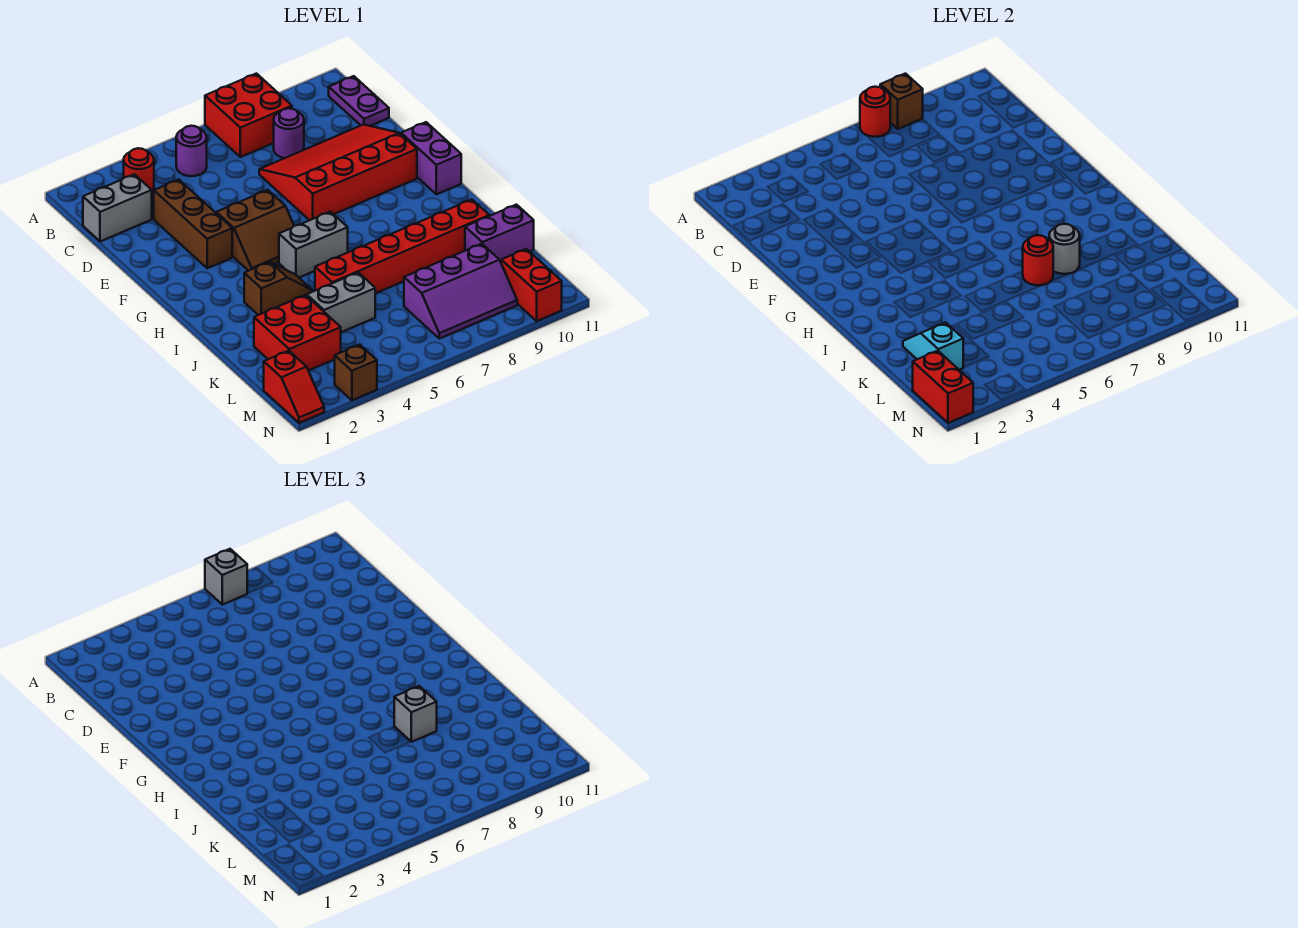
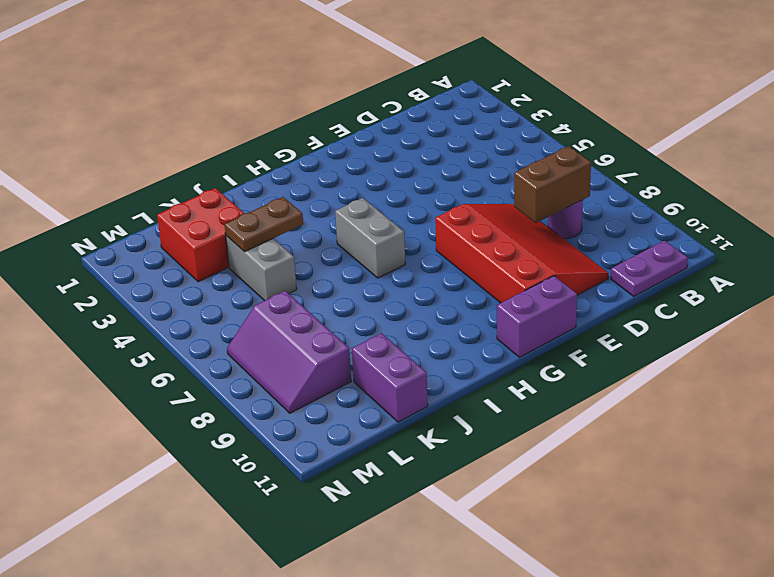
brown 1x2 brick [514,146,591,223] -> none
brown 1x2 plate [225,197,303,252] -> none
none -> red 2x2 brick [205,74,292,157]
none -> red 1x1 round brick [124,148,154,193]
none -> purple 1x1 round brick [176,126,207,176]

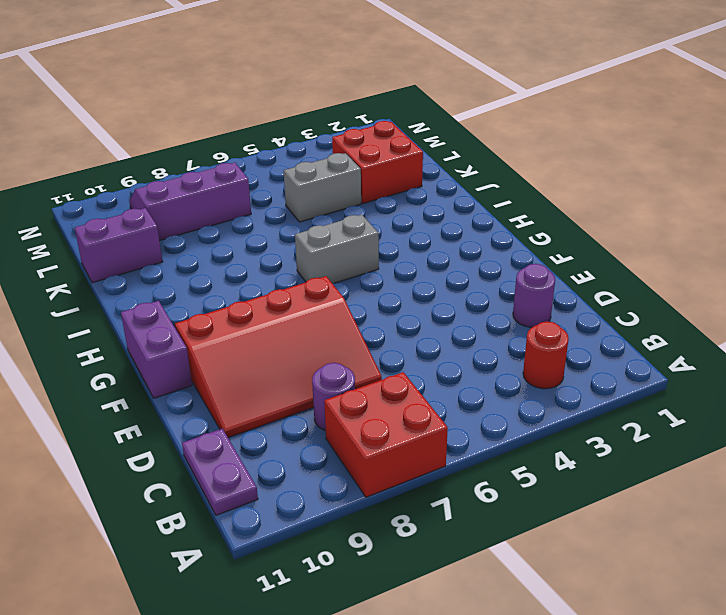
purple 1x1 round brick [513,264,555,327] -> purple 1x1 round brick moved to [176,126,207,176]
none -> grey 1x2 brick [83,174,152,242]
none -> brown 1x3 brick [154,180,232,268]
none -> brown 2x2 slope [216,190,294,271]

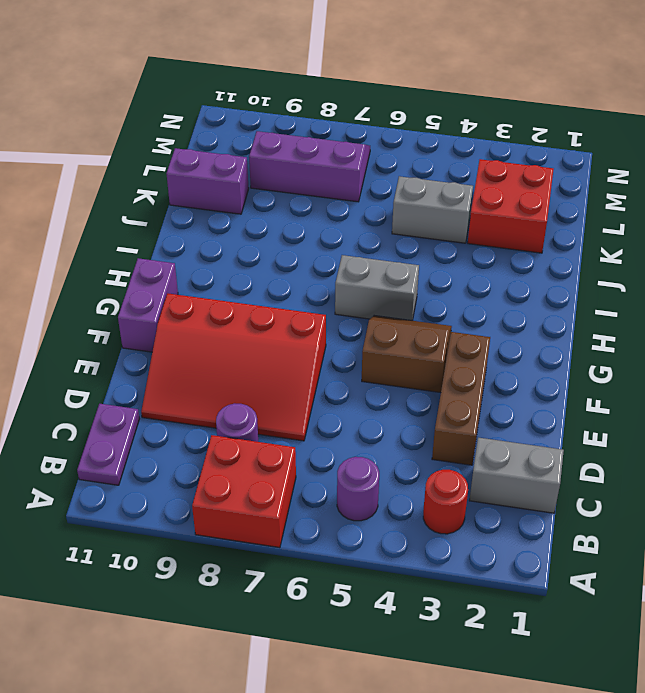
none -> brown 1x2 slope [244,262,313,315]
none -> red 1x6 brick [315,200,489,293]
none -> red 1x2 slope [264,351,324,423]

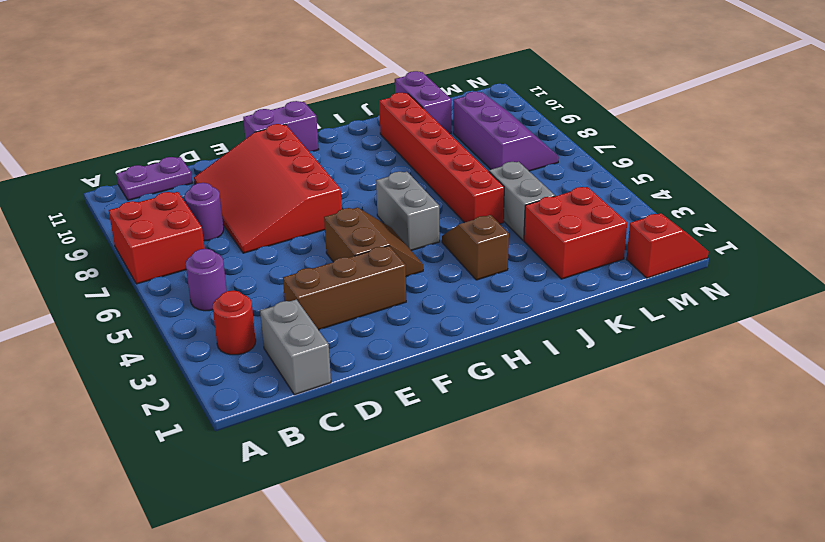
none -> red 1x2 brick [501,249,562,321]
none -> brown 1x1 brick [335,345,377,400]
none -> red 1x1 round brick [860,87,890,137]

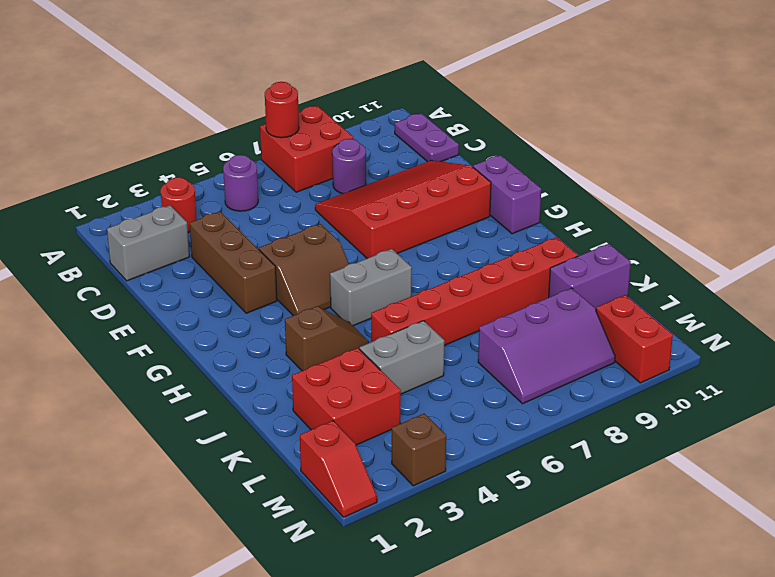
none -> brown 1x1 brick [880,74,923,129]
none -> red 1x1 round brick [1023,235,1053,285]
none -> grey 1x1 round brick [1049,224,1080,274]

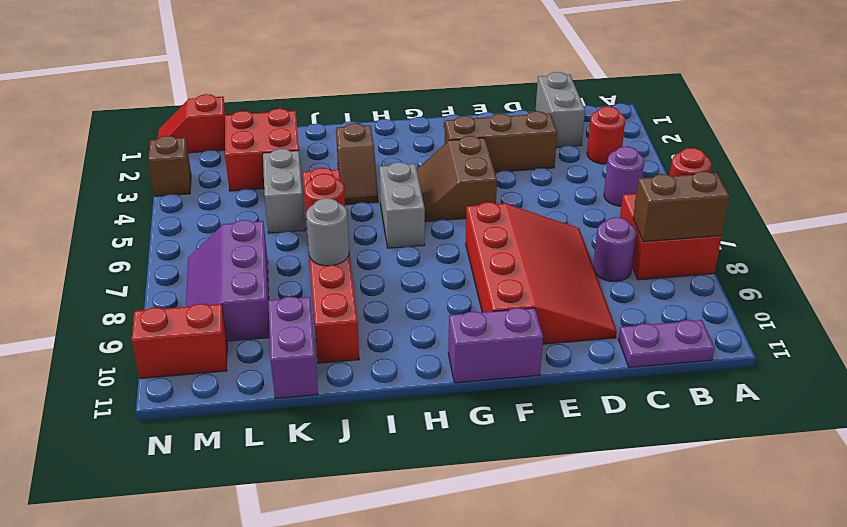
brown 1x2 brick [633,171,730,242] -> brown 1x1 brick [880,74,923,129]
none -> cyan 1x2 slope [903,322,964,370]
none -> red 1x2 brick [913,351,973,423]
none -> grey 1x1 brick [205,549,247,605]

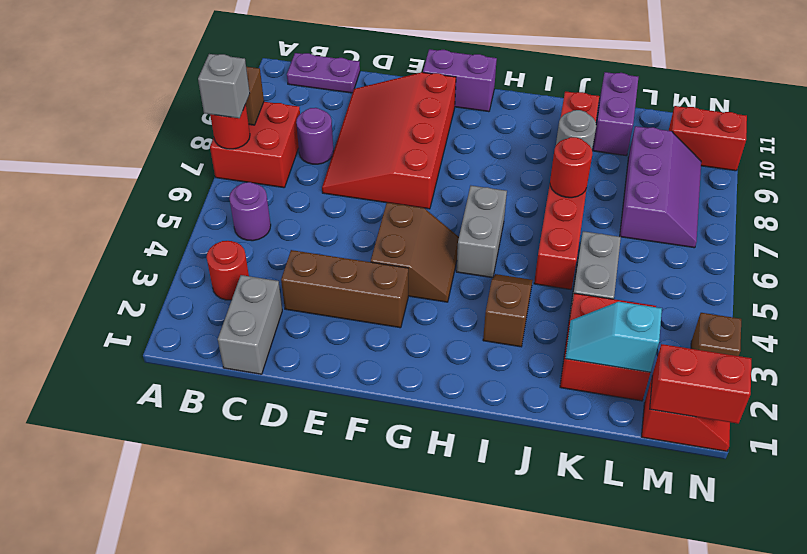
none -> grey 1x1 brick [394,686,437,742]

